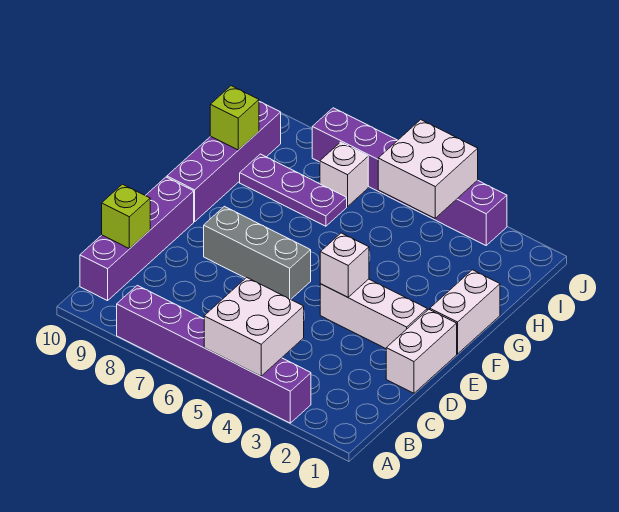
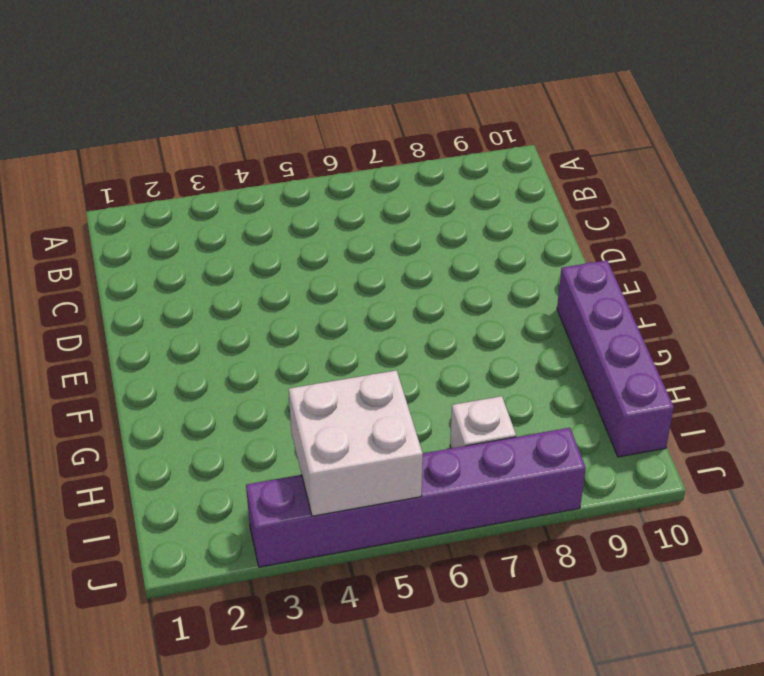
none -> purple 1x6 brick [117,285,311,423]
none -> purple 1x4 brick [80,177,194,301]
none -> white 1x2 brick [386,309,457,393]

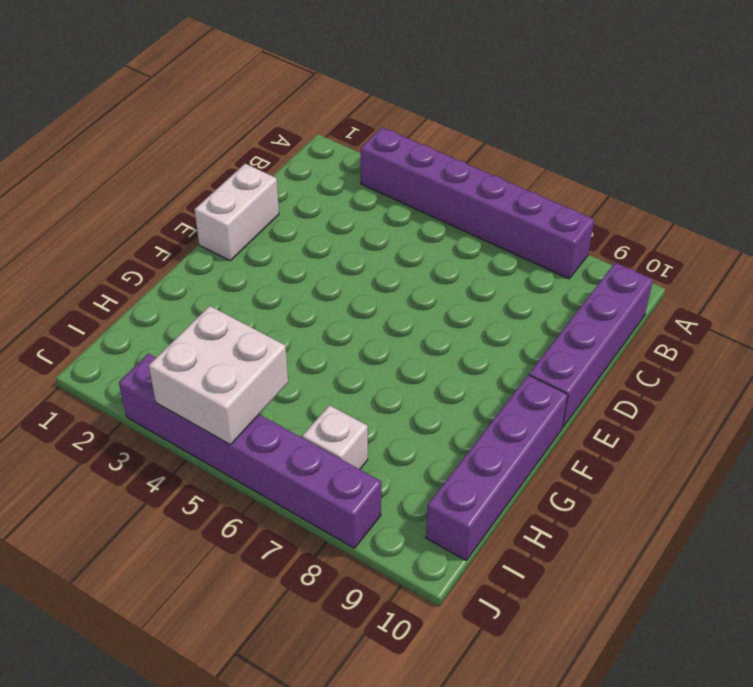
none -> white 1x3 brick [320,279,427,349]
none -> grey 1x3 brick [204,206,311,299]
none -> white 1x2 brick [430,270,500,354]

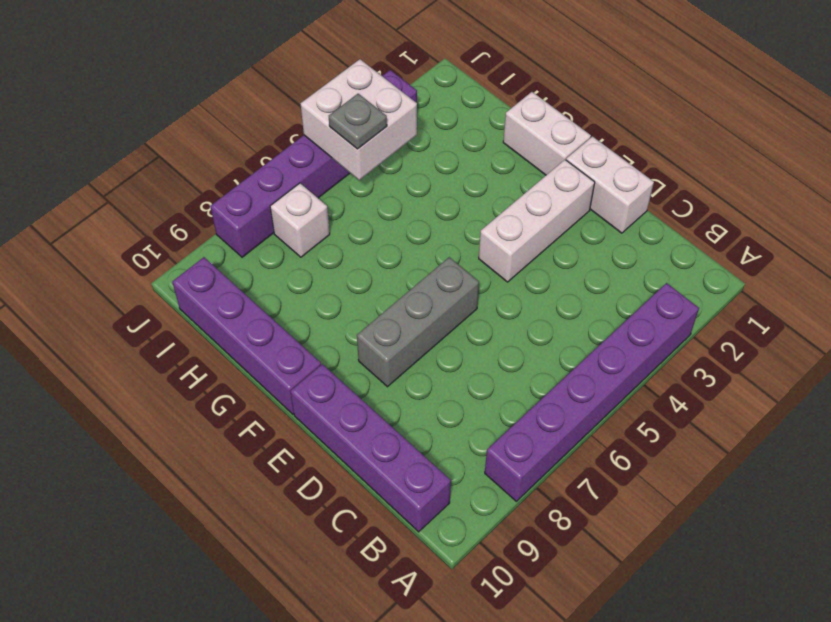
grey 1x1 plate [329,94,387,149] -> none
none -> purple 1x3 plate [240,154,347,226]
none -> white 2x2 brick [204,277,304,376]
none -> lime 1x1 brick [102,184,150,249]

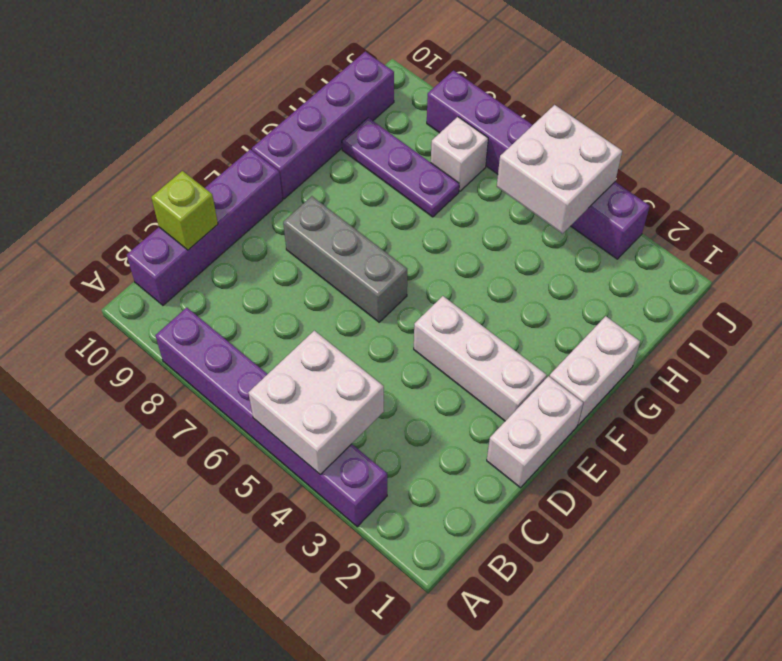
none -> white 1x1 brick [320,233,369,297]
none -> lime 1x1 brick [210,86,259,150]

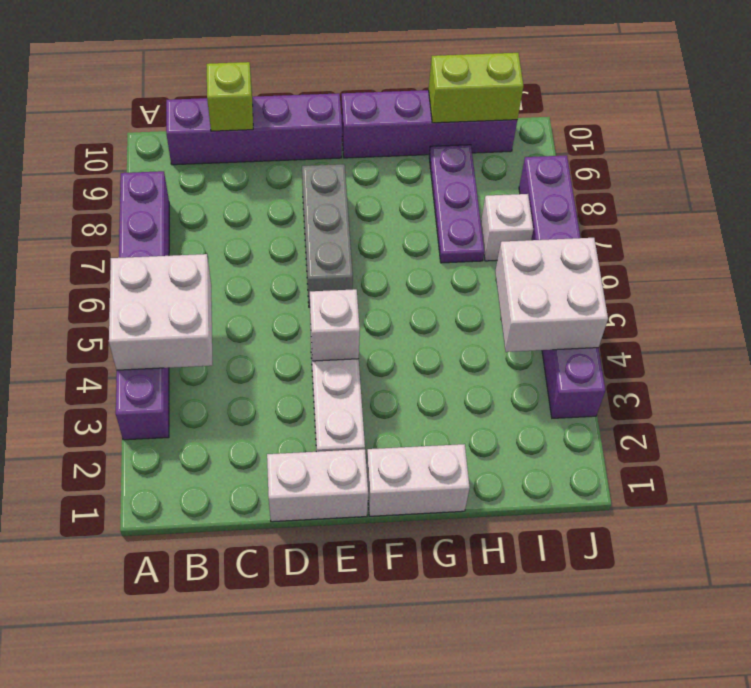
lime 1x2 brick [429,53,523,123] -> lime 1x1 brick [210,86,259,150]

